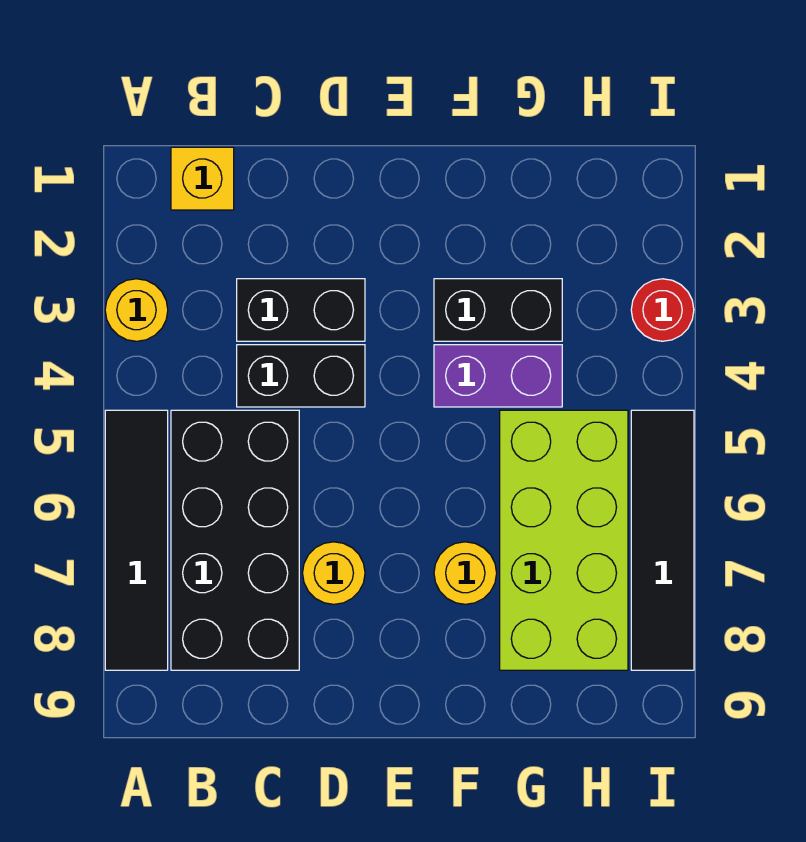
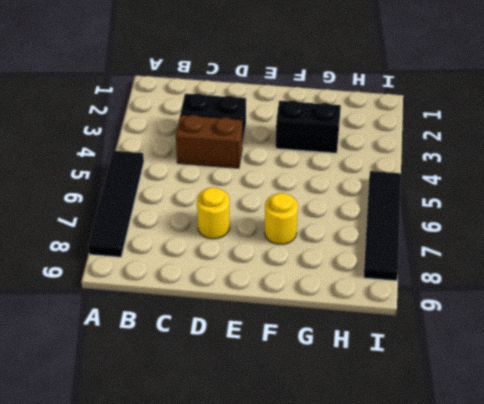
brown 1x2 brick [176,115,242,168] -> black 1x2 brick [237,345,365,407]
none -> yellow 1x1 round brick [105,279,168,341]
none -> yellow 1x1 brick [171,147,234,210]
none -> black 2x4 brick [171,410,299,670]

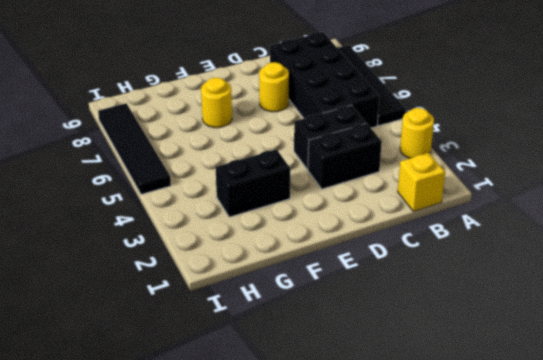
none -> purple 1x2 brick [434,345,562,407]
none -> lime 2x4 brick [500,410,628,670]
none -> red 1x1 round brick [631,279,694,341]

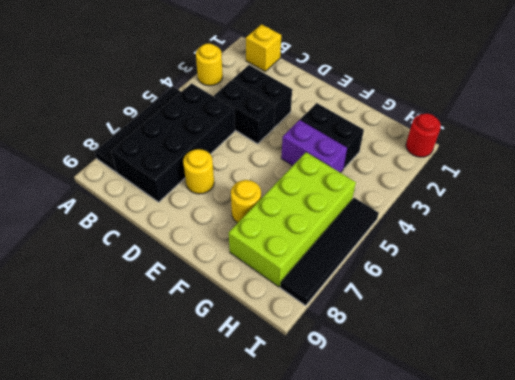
red 1x1 round brick [406,114,441,157] -> red 1x1 round brick moved to [631,279,694,341]

